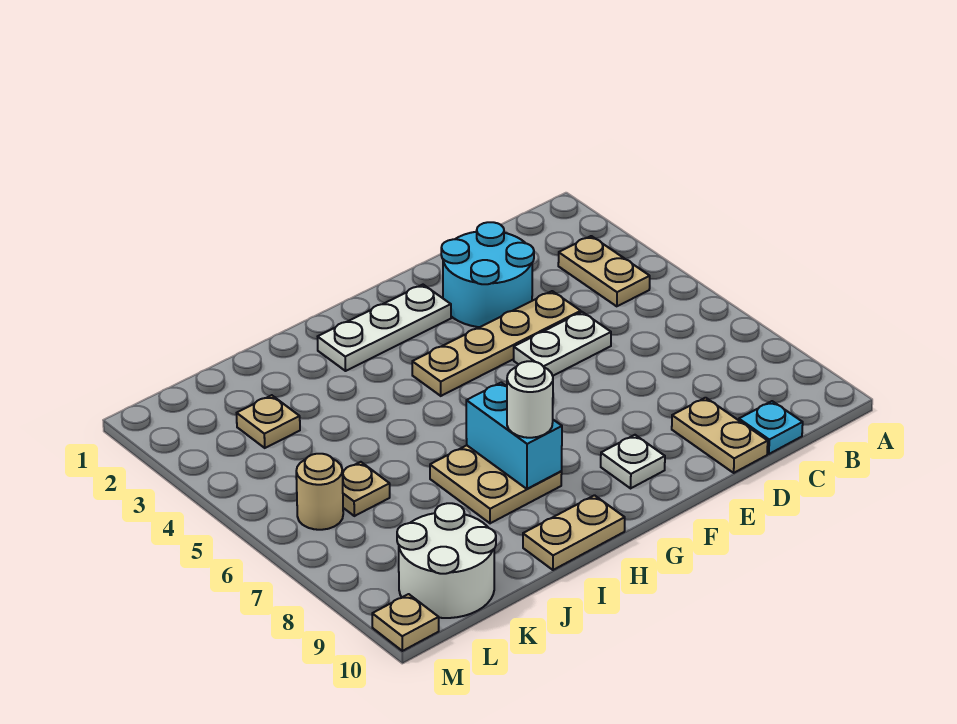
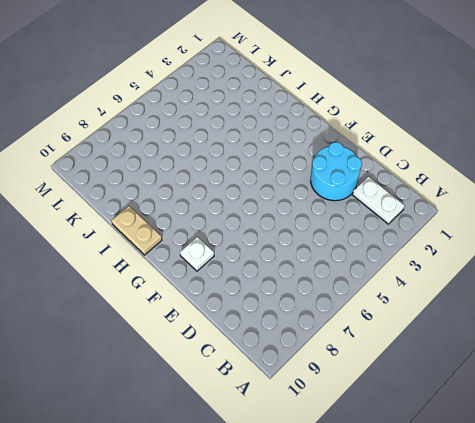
white 1x2 plate [353,177,405,224] -> white 1x2 plate moved to [514,312,611,376]
none -> tan 1x2 plate [558,236,650,306]
none -> cyan 1x1 plate [739,401,803,454]
none -> tan 1x4 plate [412,291,581,396]

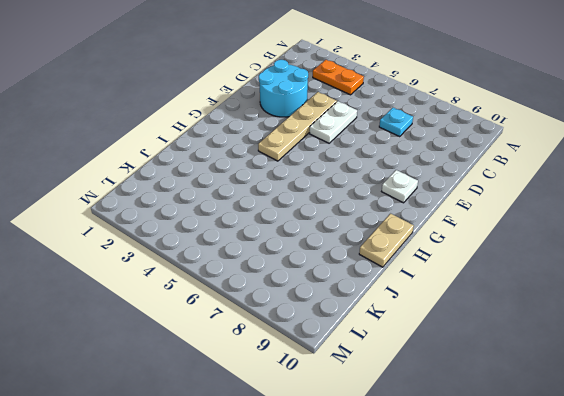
orange 1x2 plate [313,60,364,95] -> tan 1x2 plate [558,236,650,306]
cyan 1x1 plate [379,108,413,136] -> cyan 1x1 plate moved to [739,401,803,454]
none -> tan 1x2 plate [672,398,768,473]
none -> white 1x3 plate [318,285,451,371]
none -> tan 2x2 plate [430,445,562,523]

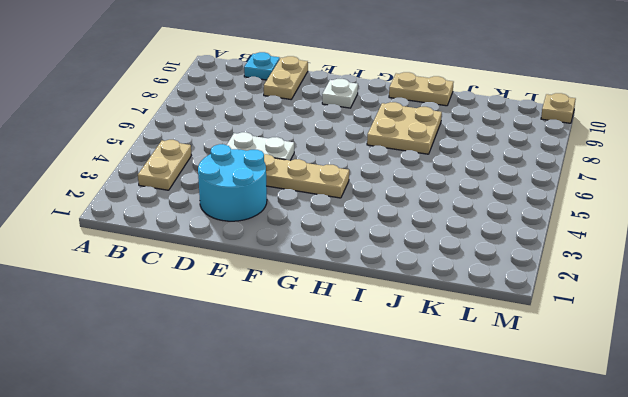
none -> white 1x3 plate [318,285,451,371]
none -> tan 1x1 plate [237,395,300,448]
none -> tan 1x1 plate [342,462,390,516]

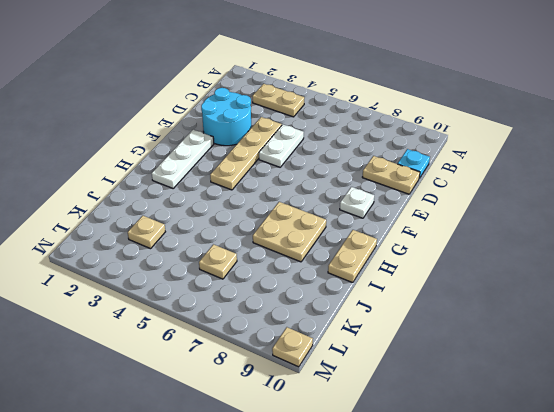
none -> white 2x2 round brick [397,503,496,618]
none -> tan 1x1 round brick [296,454,343,530]
none -> cyan 1x2 brick [466,382,562,489]

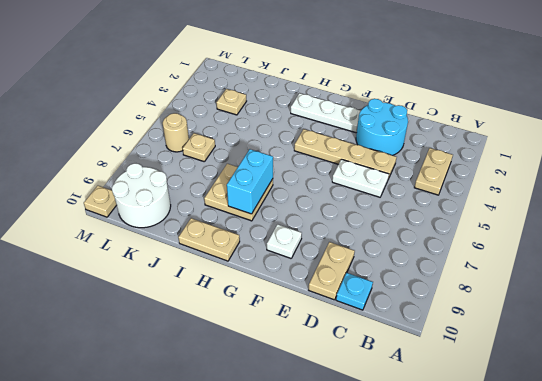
none -> white 1x1 round brick [507,361,553,438]

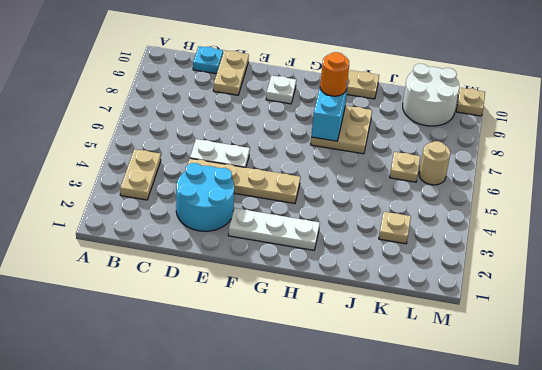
orange 1x1 round brick [320,52,349,96] -> white 1x1 round brick [507,361,553,438]

